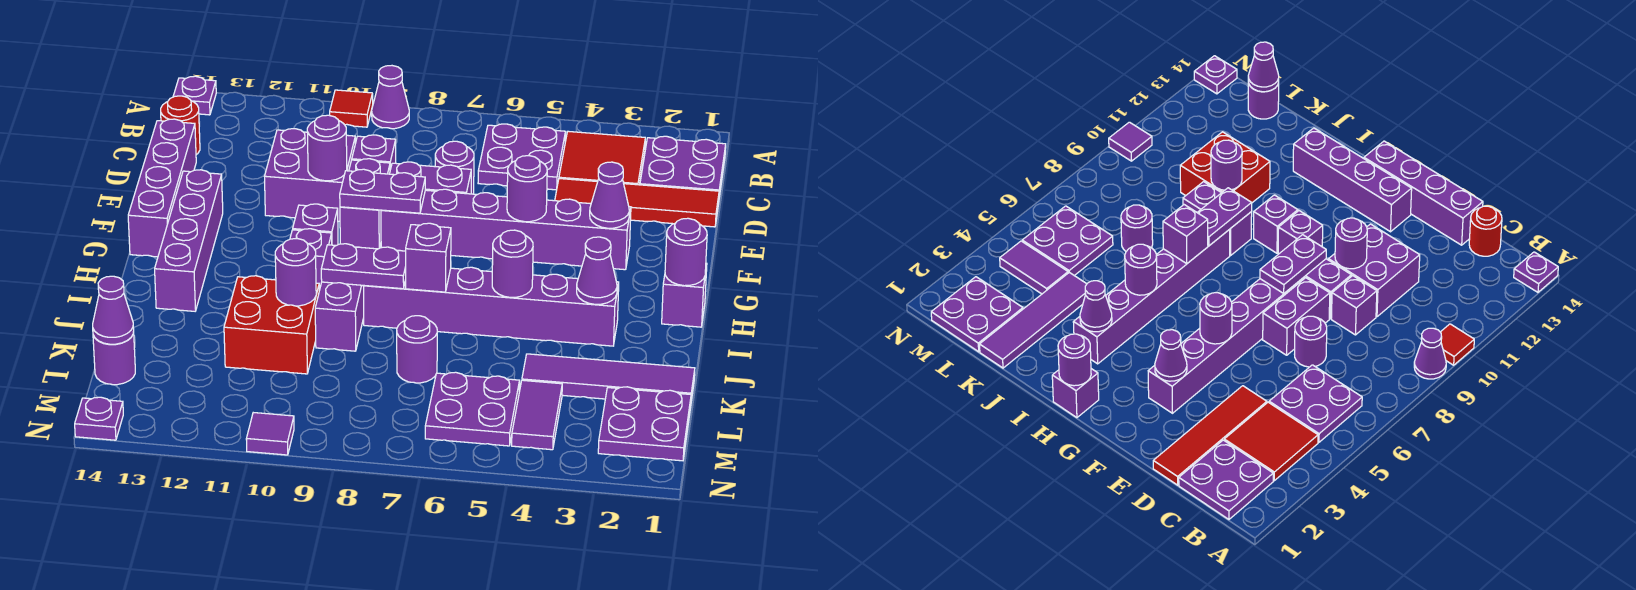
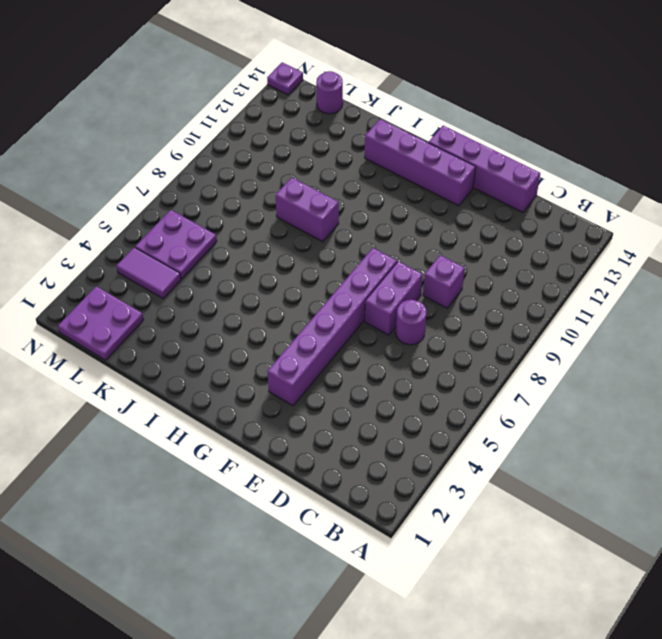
none -> purple 1x1 cone [372,66,409,129]
none -> red 1x1 tile [330,90,373,127]
none -> purple 1x1 plate [173,76,216,115]
none -> purple 2x2 plate [640,136,726,197]

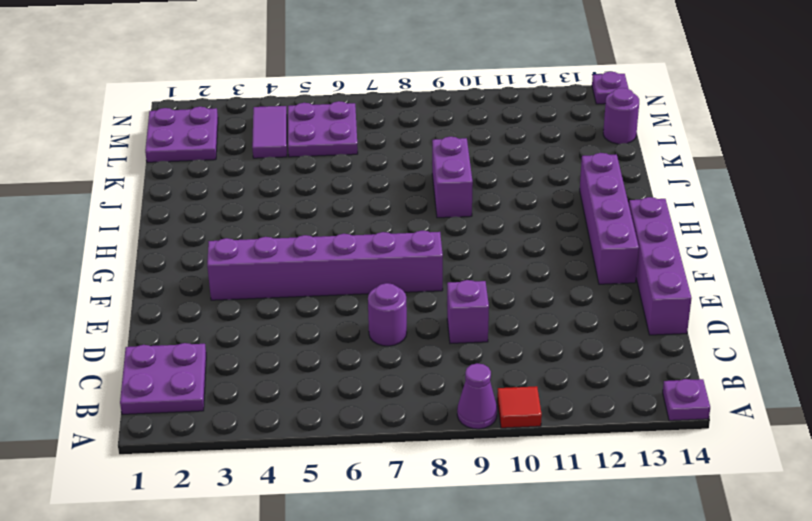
none -> red 2x2 tile [559,131,645,185]
none -> purple 2x2 plate [478,124,566,190]
none -> red 1x1 round brick [161,96,200,155]
none -> red 1x4 tile [555,179,719,227]

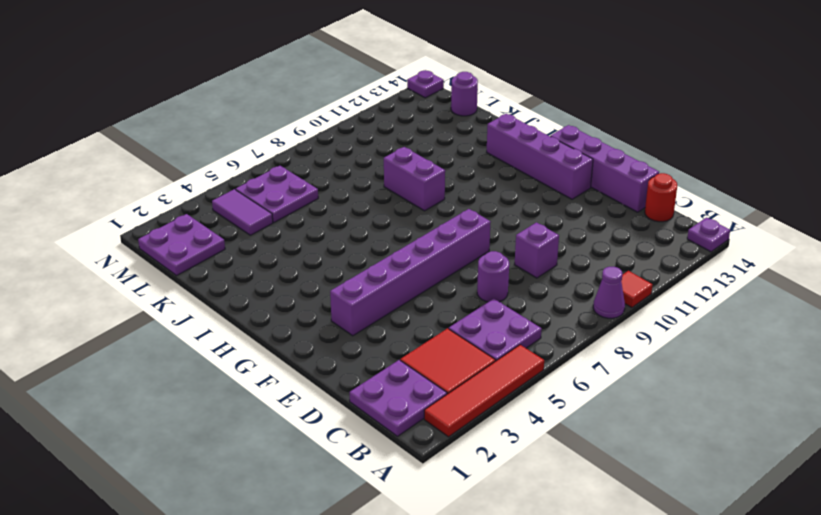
red 1x4 tile [424,345,544,437] -> red 1x4 tile moved to [555,179,719,227]
none -> purple 2x2 brick [265,129,355,221]
none -> purple 1x2 brick [390,162,471,194]
none -> purple 1x2 brick [340,159,390,249]
none -> purple 1x1 brick [293,204,338,246]

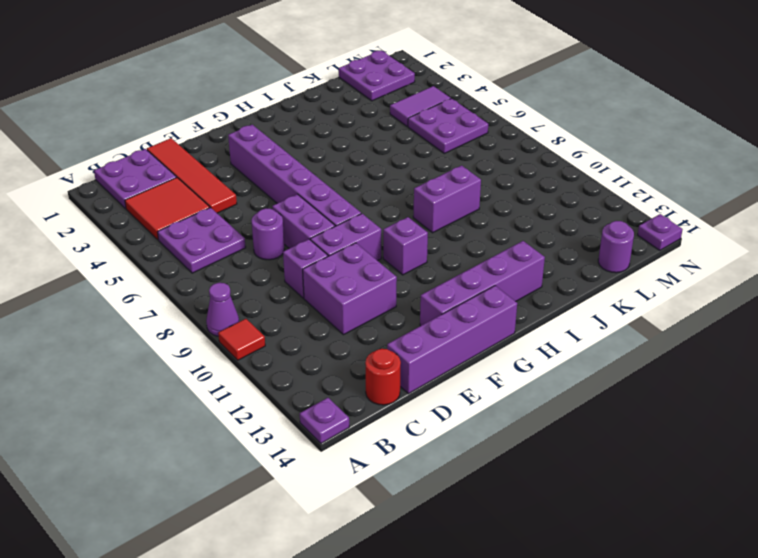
none -> purple 1x1 brick [662,263,707,327]
none -> purple 1x1 brick [290,229,332,290]
none -> purple 1x6 brick [363,267,619,346]
none -> red 2x2 brick [224,276,319,374]

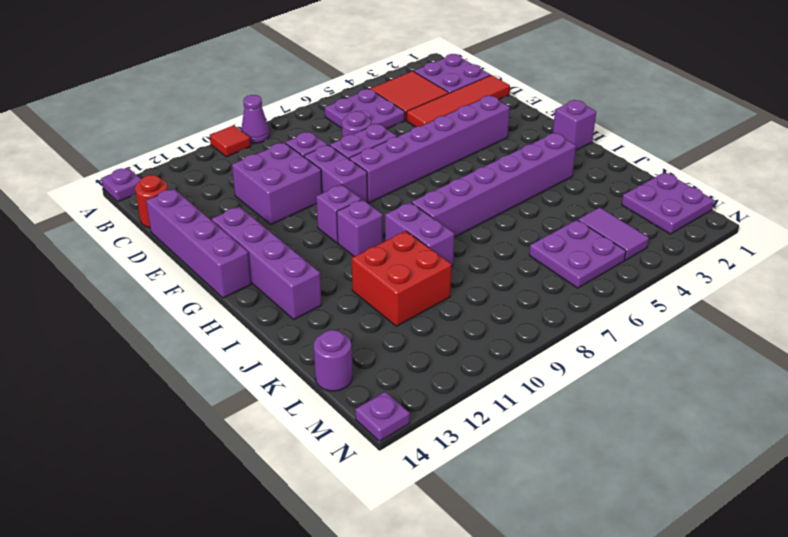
none -> purple 1x4 tile [522,354,695,401]
none -> purple 1x1 round brick [397,316,437,383]
none -> purple 1x1 tile [246,413,294,455]
none -> purple 1x1 round brick [307,115,347,181]

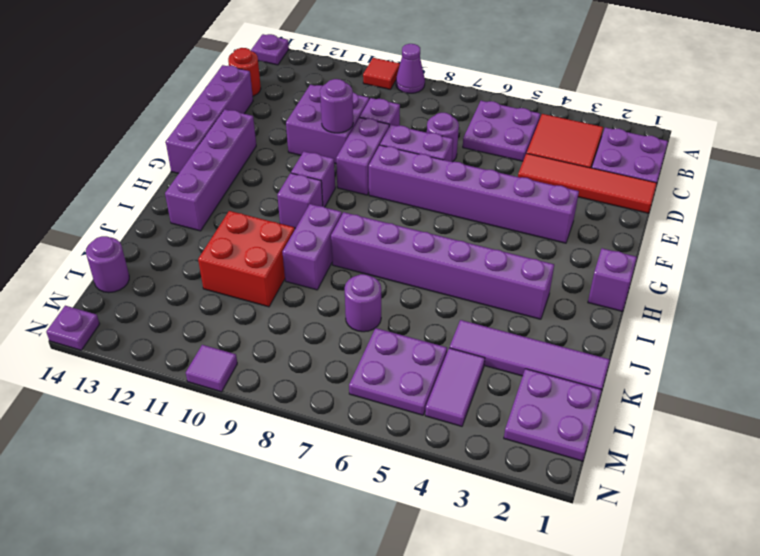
none -> purple 1x1 cone [590,162,629,228]
none -> purple 1x1 round brick [507,156,547,222]
none -> purple 1x2 plate [340,169,425,213]
none -> purple 1x1 round brick [665,218,707,286]

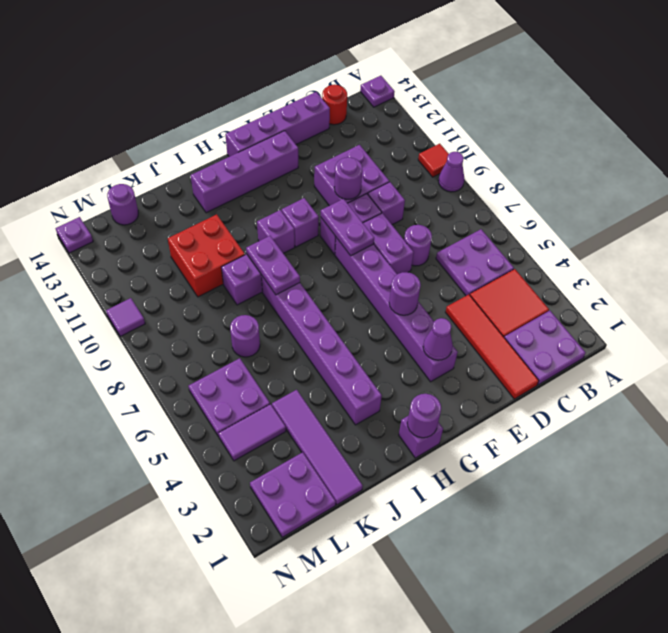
none -> purple 1x1 cone [577,237,617,304]
none -> purple 1x1 round brick [492,230,533,297]
none -> purple 1x1 brick [406,223,451,292]
none -> purple 1x1 round brick [275,239,316,306]

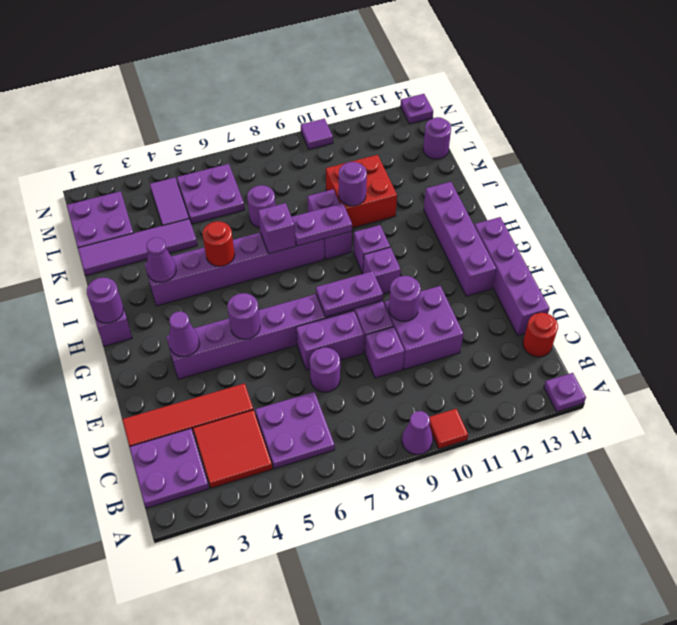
red 1x1 round brick [202,221,235,266] -> purple 1x1 round brick [492,230,533,297]
none -> purple 1x1 cone [93,276,134,344]

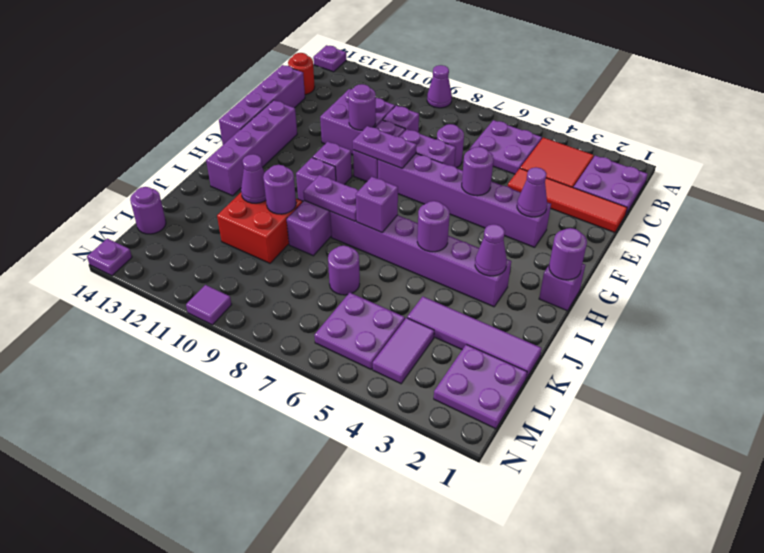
purple 1x1 cone [241,154,266,203] -> purple 1x1 cone moved to [93,276,134,344]
none -> red 1x1 tile [330,90,373,127]

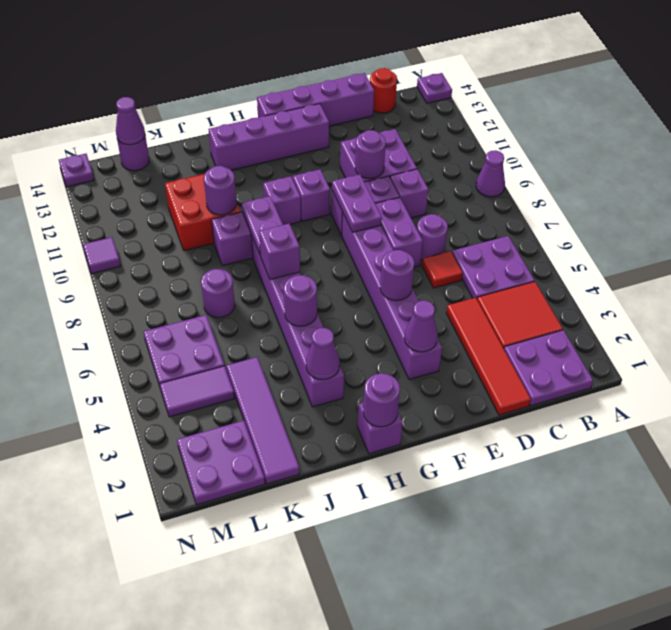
red 1x1 tile [422,251,463,288] -> red 1x1 tile moved to [330,90,373,127]

